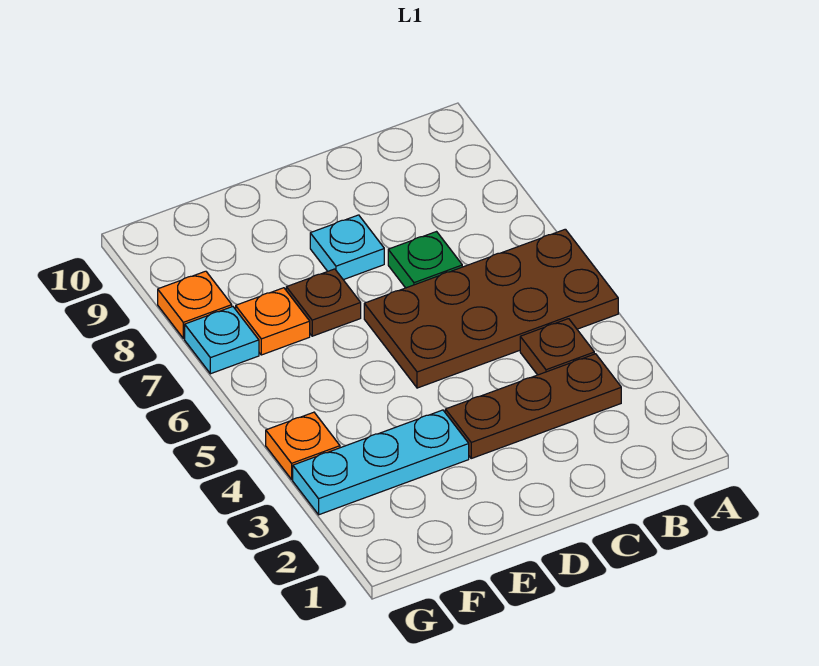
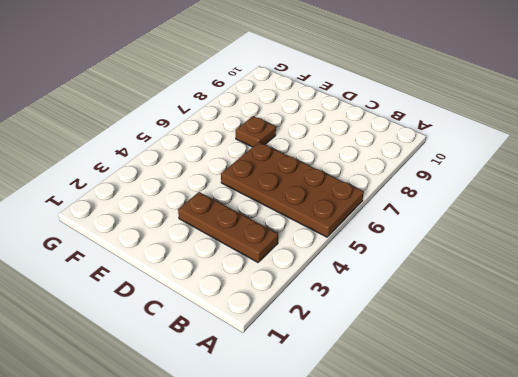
none -> brown 1x1 plate [520,319,594,375]
none -> green 1x1 plate [388,232,462,288]

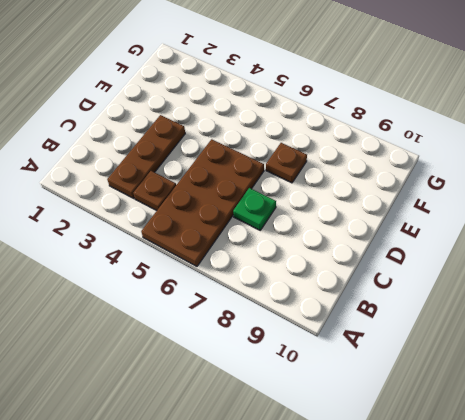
none -> cyan 1x1 plate [310,215,384,280]
none -> cyan 1x3 plate [293,410,469,515]

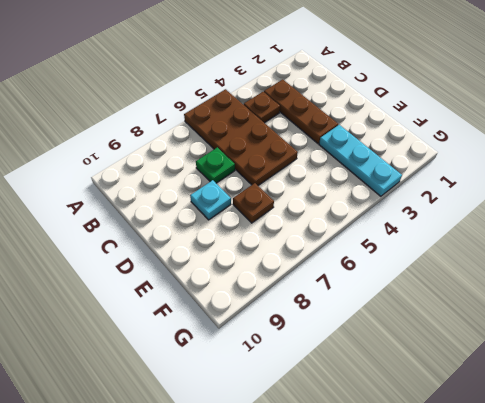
none -> orange 1x1 plate [236,288,310,355]
none -> orange 1x1 plate [266,412,340,479]

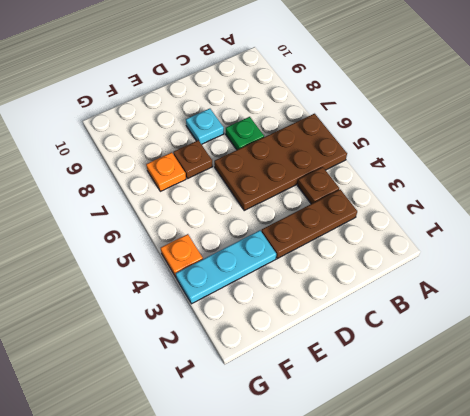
none -> cyan 1x1 plate [185,307,259,374]
none -> orange 1x1 plate [158,271,232,338]

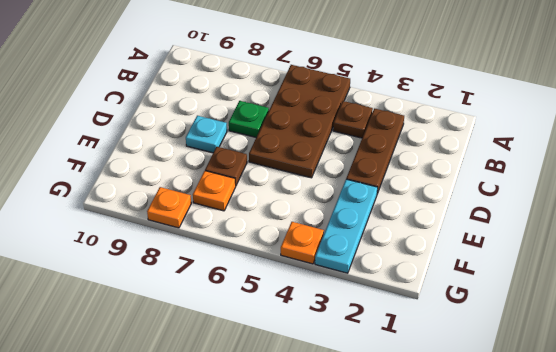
none -> cyan 1x1 plate [185,307,259,374]

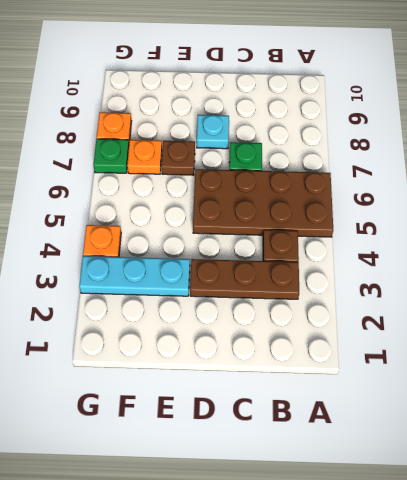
green 1x1 plate [93,139,129,173] -> cyan 1x1 plate [185,307,259,374]

